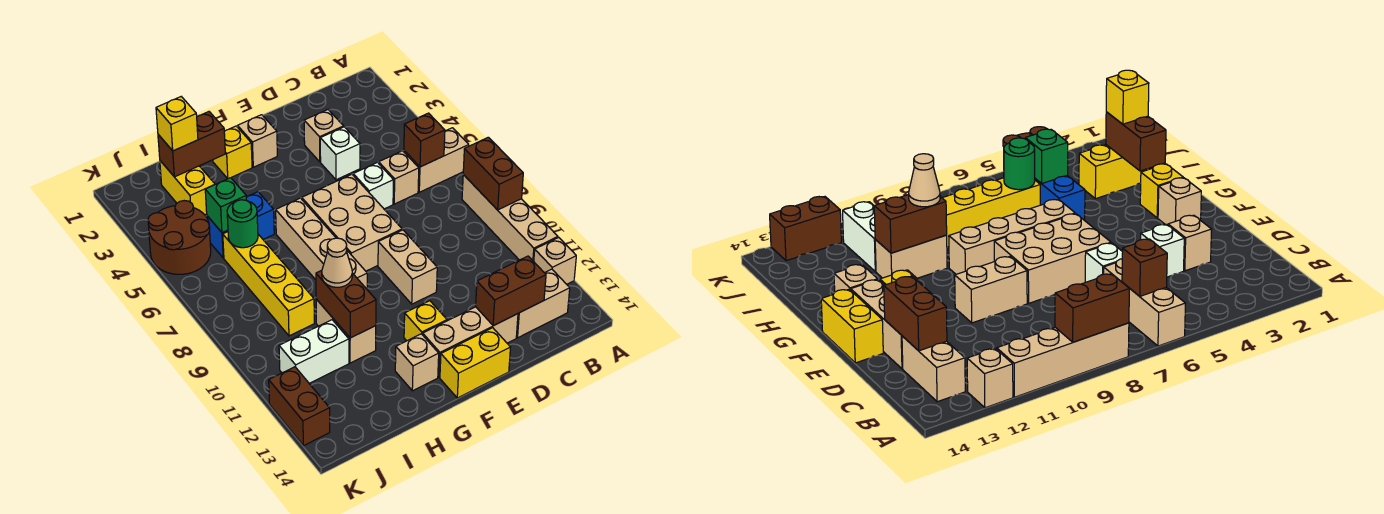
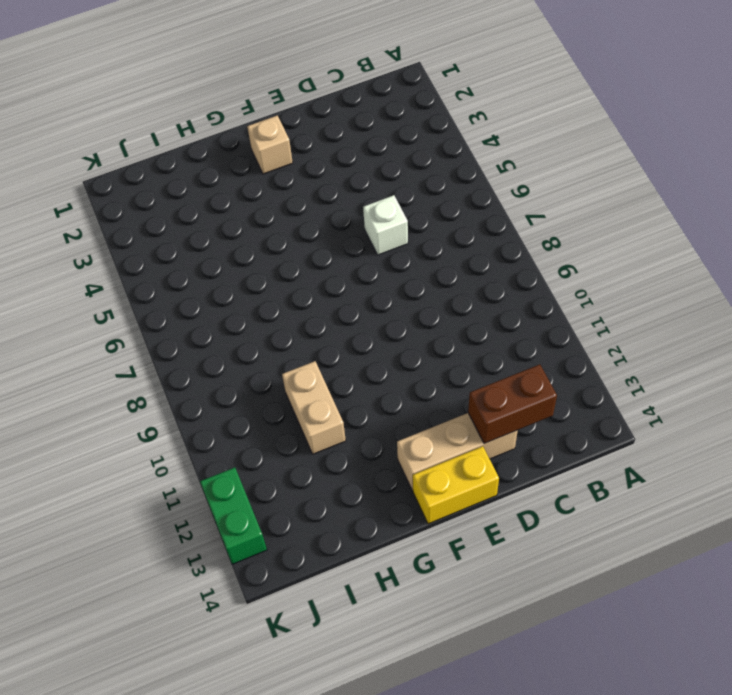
green 1x2 brick [200,468,267,564] -> brown 1x2 brick [269,367,330,446]
none -> tan 1x2 brick [404,128,469,192]
none -> tan 1x4 brick [462,175,558,261]
none -> tan 1x1 brick [534,238,576,284]
none -> tan 1x2 brick [516,269,570,338]

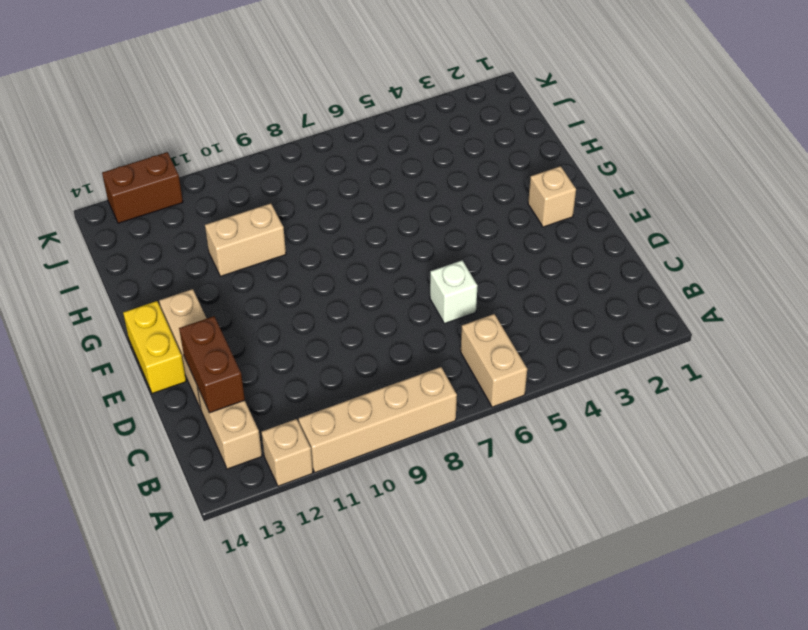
none -> tan 1x1 brick [379,151,419,204]
none -> tan 1x1 brick [304,110,344,162]
none -> white 1x1 brick [320,127,360,180]
none -> tan 2x3 brick [302,174,402,271]

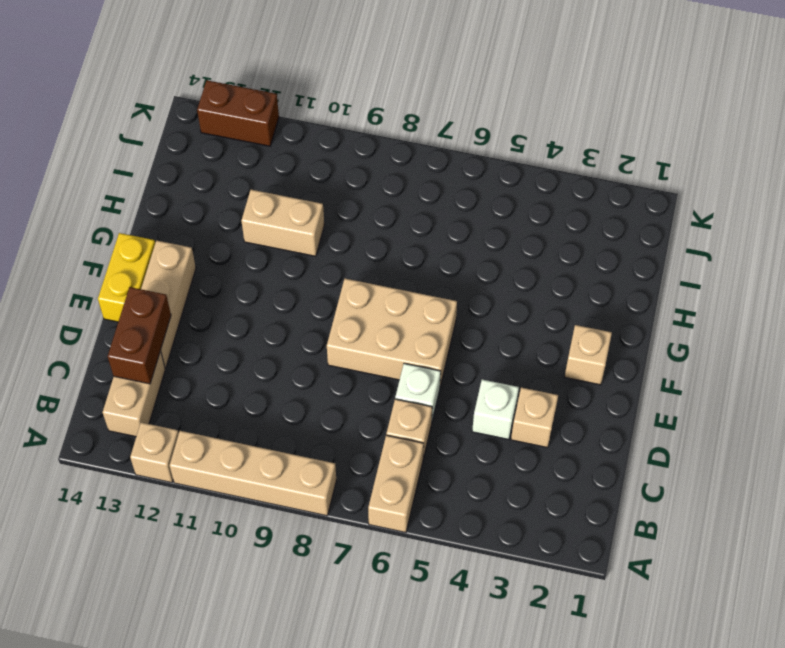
none -> tan 1x2 brick [378,230,437,304]
none -> yellow 1x1 brick [404,301,447,341]
none -> yellow 1x1 brick [213,126,252,179]
none -> tan 1x4 brick [276,198,367,289]

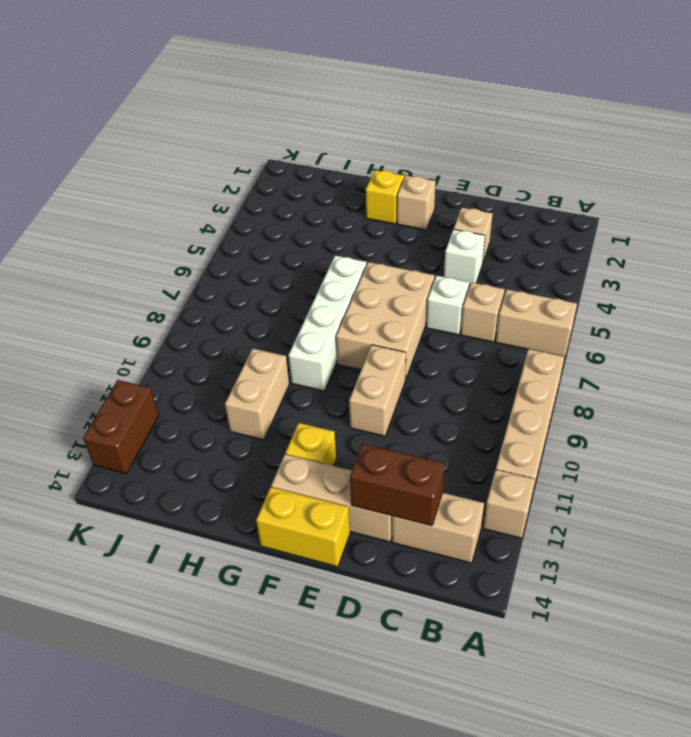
white 1x4 brick [288,256,367,391] -> tan 1x4 brick [276,198,367,289]
none -> tan 1x1 brick [395,334,439,391]
none -> blue 1x2 brick [207,192,274,258]
none -> yellow 1x2 brick [160,161,215,215]
none -> yellow 1x4 brick [223,232,314,336]

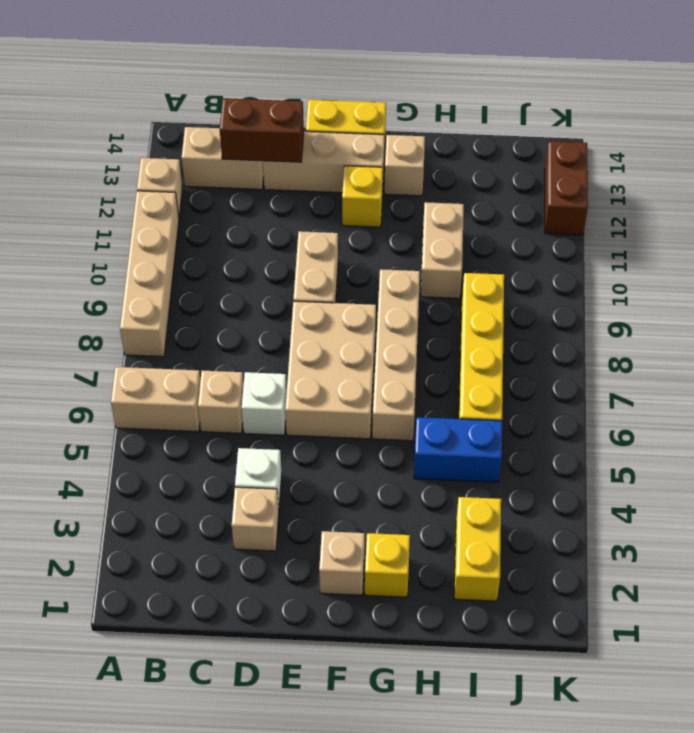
none -> white 1x2 brick [279,320,349,383]
none -> brown 2x2 round brick [148,201,211,274]
none -> brown 1x2 brick [463,137,523,210]
none -> brown 1x1 brick [404,113,445,167]

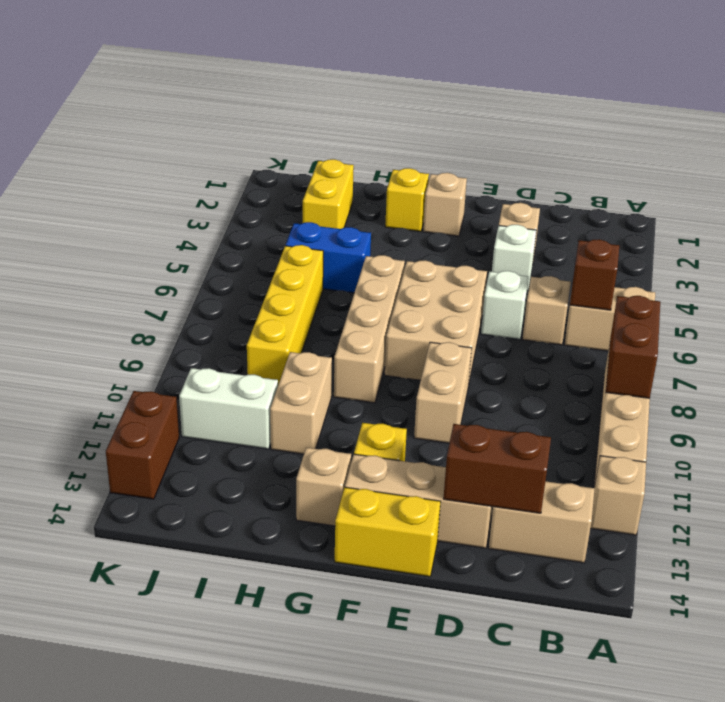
none -> brown 2x2 round brick [148,201,211,274]
none -> brown 1x2 brick [158,112,225,177]
none -> brown 1x2 brick [316,270,376,338]
none -> green 1x1 brick [205,178,246,233]

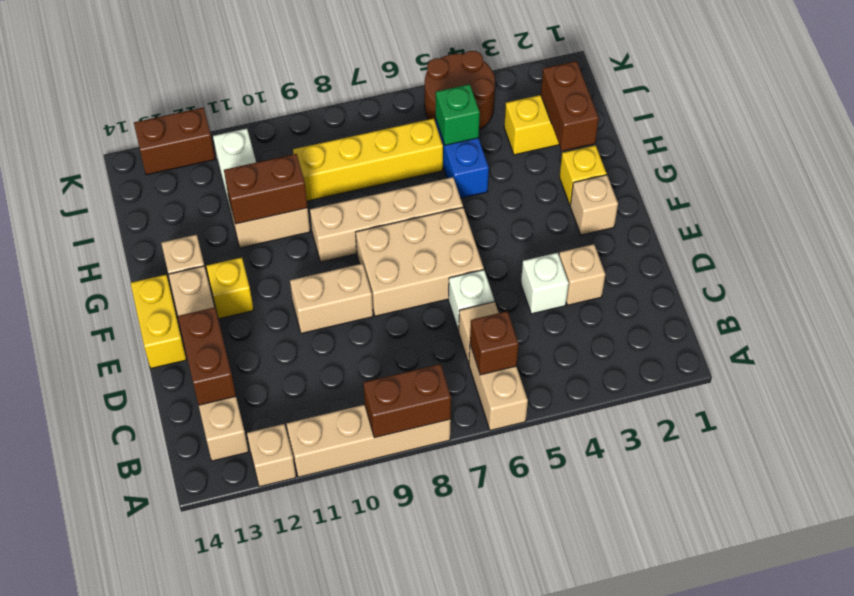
none -> green 1x1 round brick [227,200,258,248]
none -> tan 1x1 cone [322,238,352,287]
none -> yellow 1x1 brick [156,97,198,151]

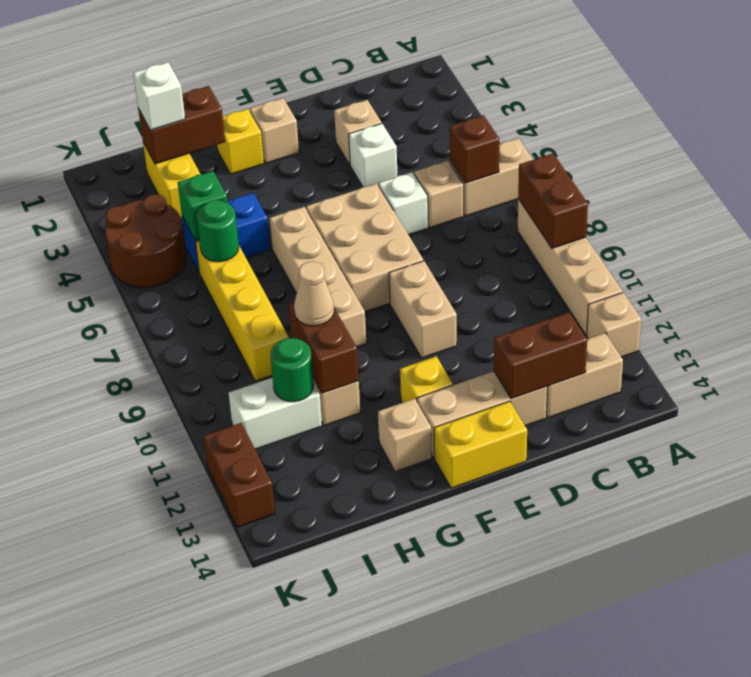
white 1x1 brick [133,62,185,130] -> yellow 1x1 brick [156,97,198,151]
green 1x1 round brick [271,338,314,402] -> none

